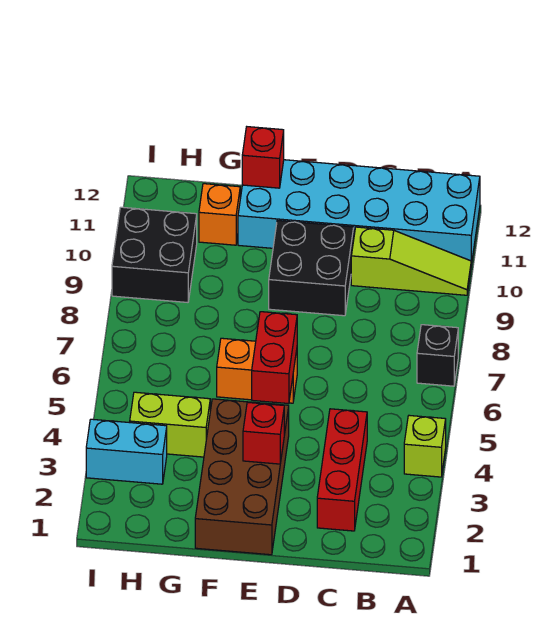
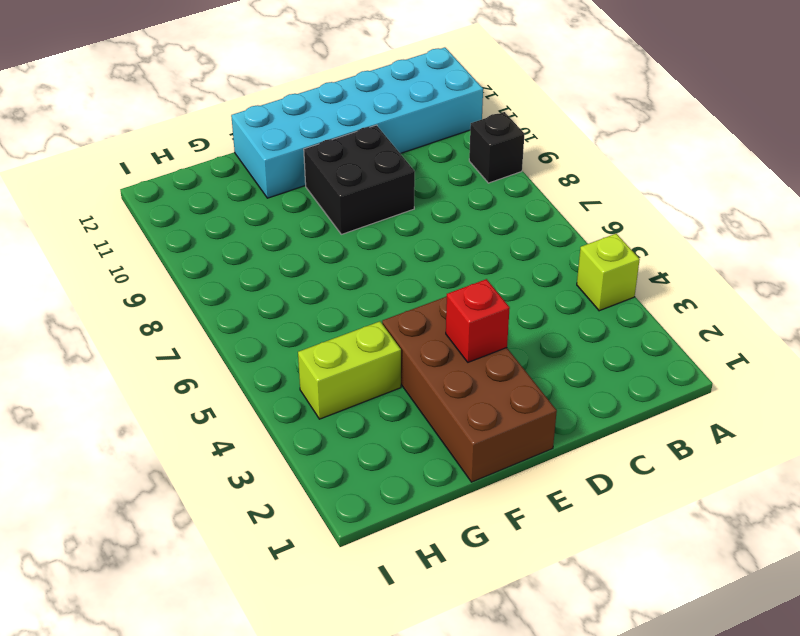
black 1x1 brick [469,112,524,183] -> black 1x1 brick moved to [417,325,458,386]
none -> lime 1x3 slope [351,227,471,295]
none -> red 1x3 brick [317,409,367,531]
none -> orange 1x2 brick [217,338,297,403]

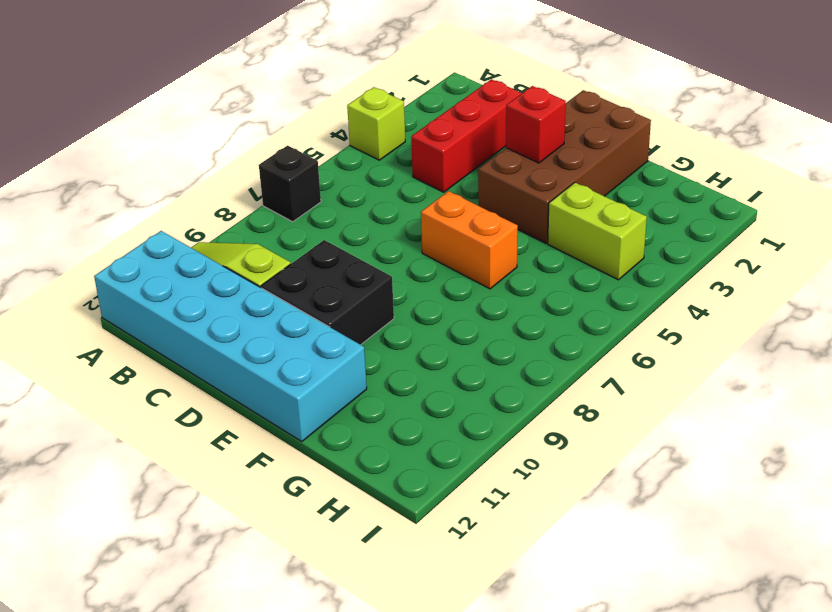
none -> orange 1x1 brick [199,184,240,245]
none -> cyan 1x2 brick [86,419,167,484]
none -> black 2x2 brick [112,207,197,302]

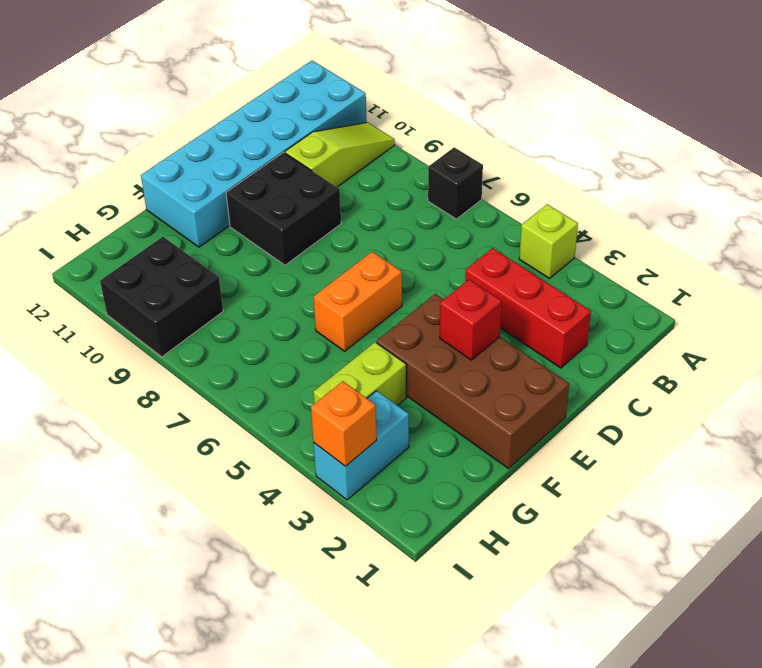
orange 1x1 brick [311,381,377,466] -> orange 1x1 brick moved to [199,184,240,245]
none -> red 1x2 brick [252,312,297,404]
none -> red 1x1 brick [242,127,284,188]

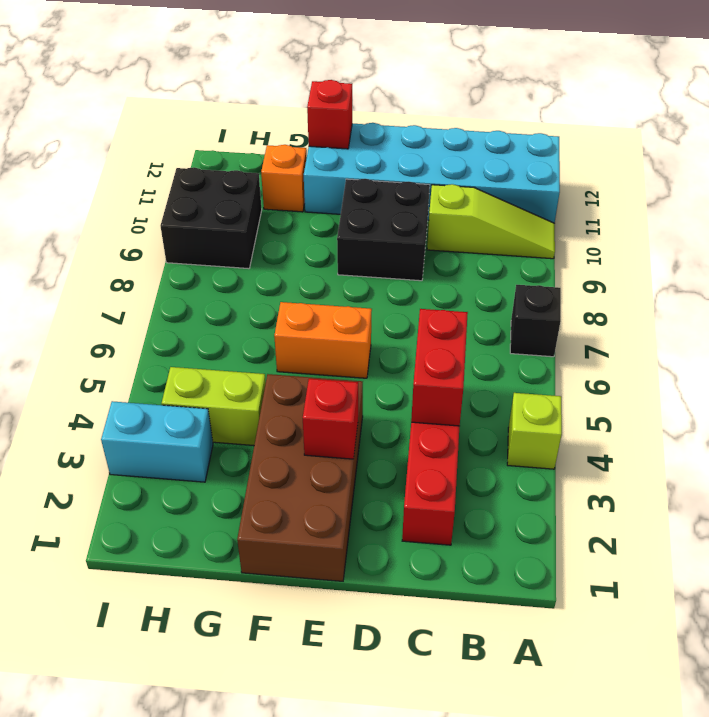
red 1x2 brick [411,309,468,426] -> red 1x2 brick moved to [252,312,297,404]

